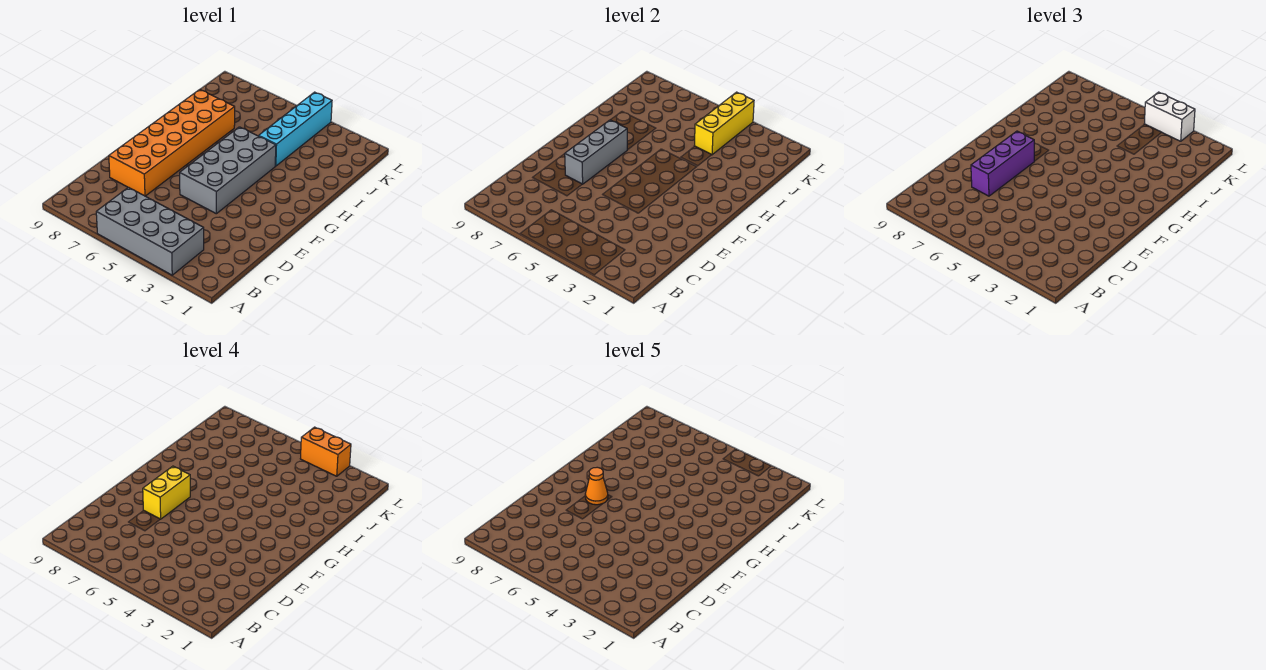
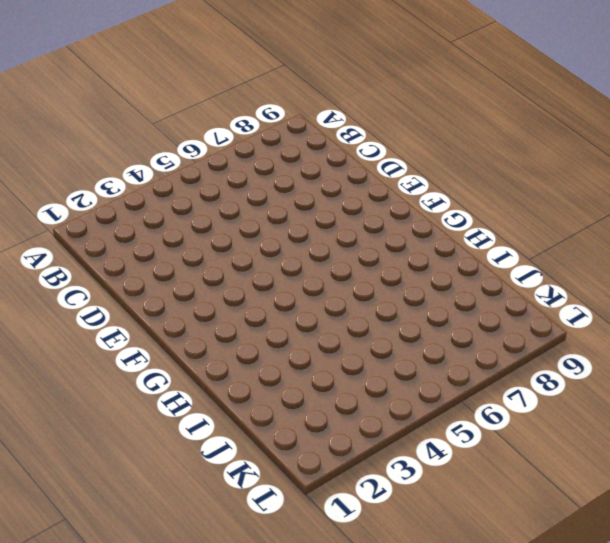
none -> grey 2x4 brick [96,187,204,275]
none -> orange 2x6 brick [109,90,235,196]

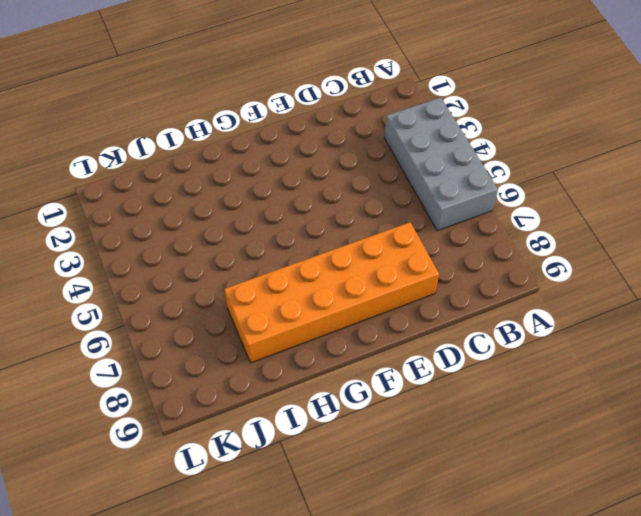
none -> grey 2x4 brick [180,127,276,214]
none -> cyan 1x4 brick [259,92,332,166]

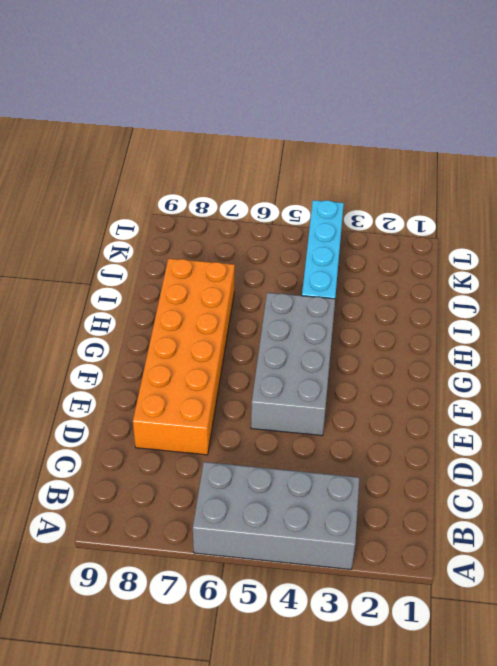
none -> grey 1x3 brick [565,120,627,184]
none -> yellow 1x3 brick [694,92,754,155]

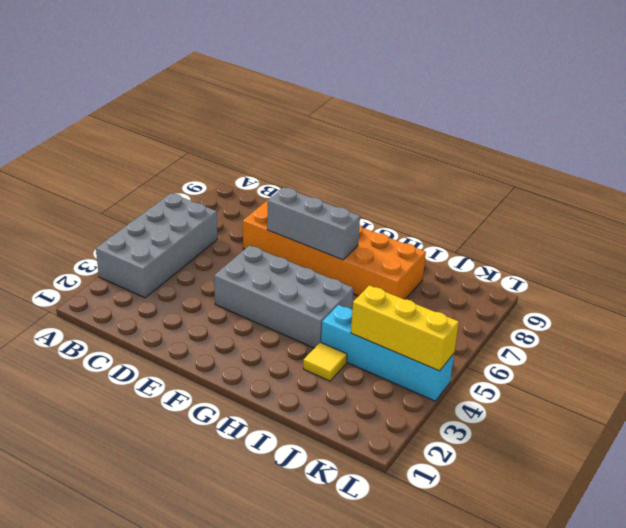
yellow 1x1 tile [303,342,347,381] -> none
none -> purple 1x3 brick [971,131,1034,196]
none -> white 1x2 brick [1144,92,1195,141]

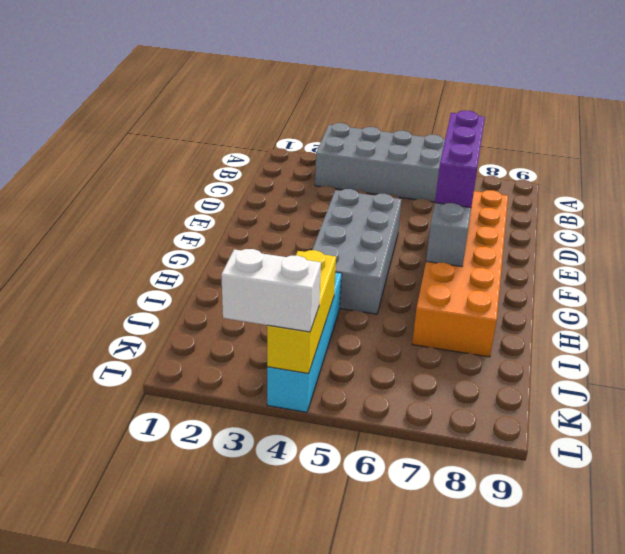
none -> yellow 1x2 brick [143,466,190,519]
none -> orange 1x2 brick [300,427,351,476]

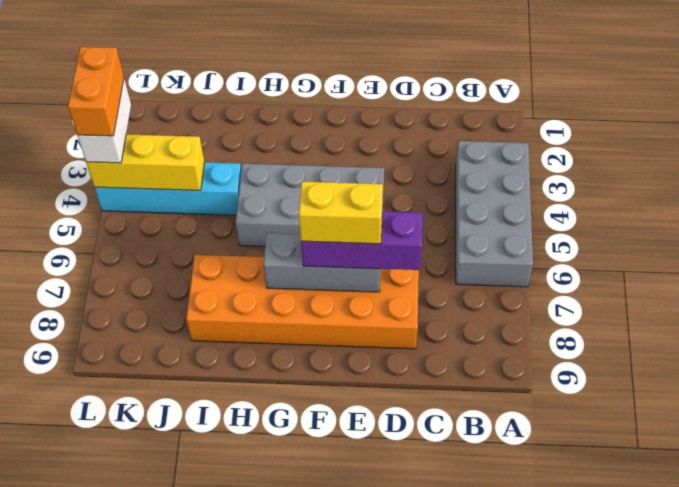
none -> orange 1x1 cone [585,467,608,505]

